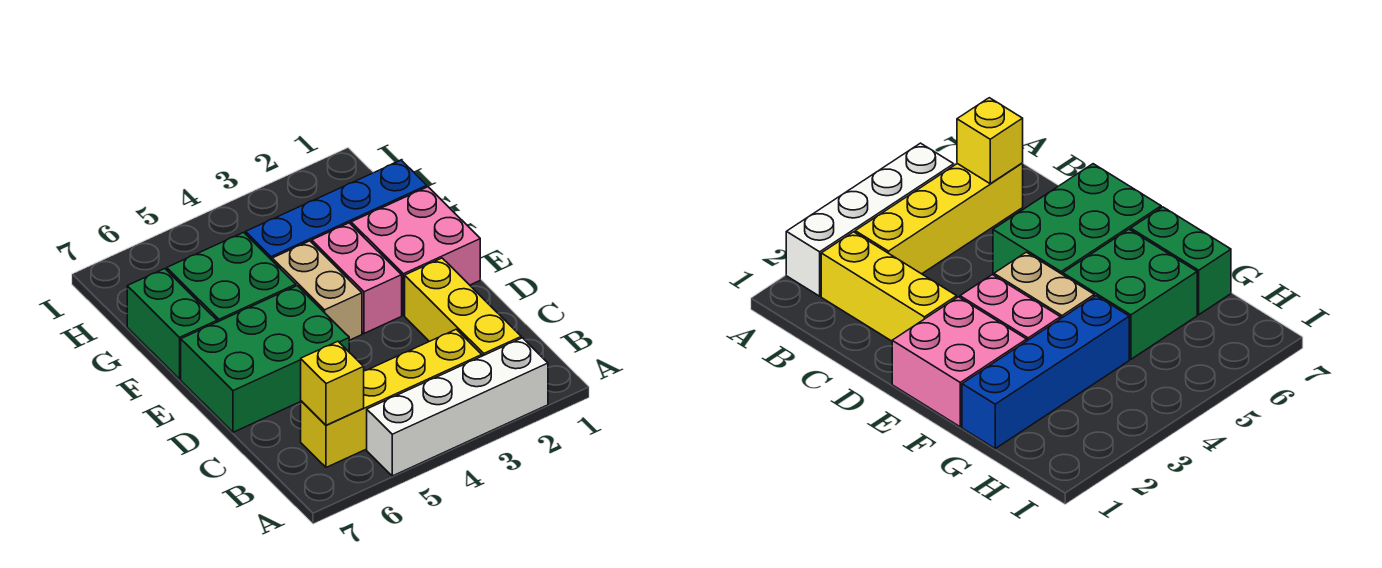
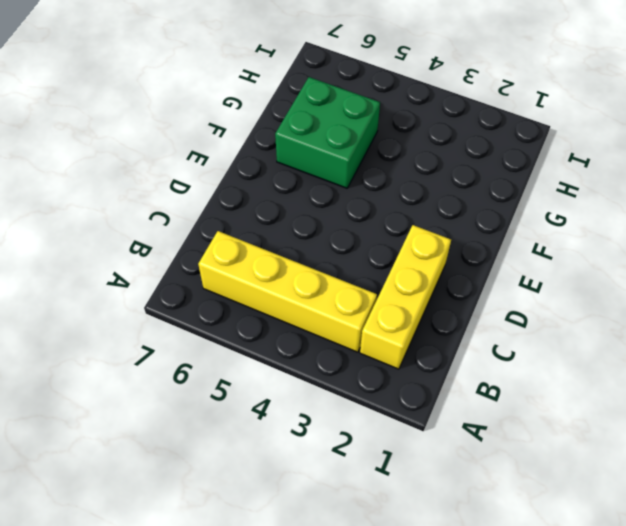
none -> white 1x4 brick [367,338,548,476]
none -> green 2x3 brick [181,286,349,432]

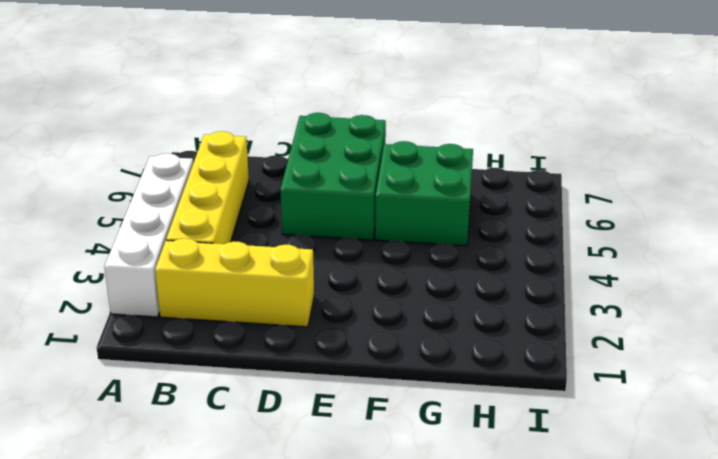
none -> pink 2x2 brick [351,187,480,315]
none -> pink 1x2 brick [312,223,402,333]

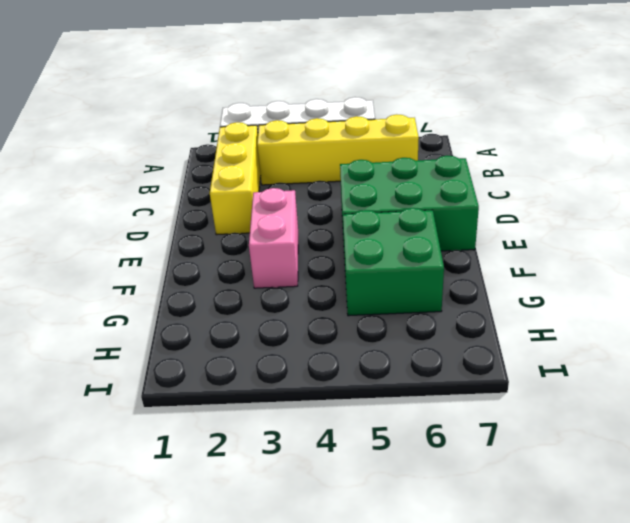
none -> pink 2x2 brick [351,187,480,315]
none -> tan 1x2 brick [272,241,362,340]

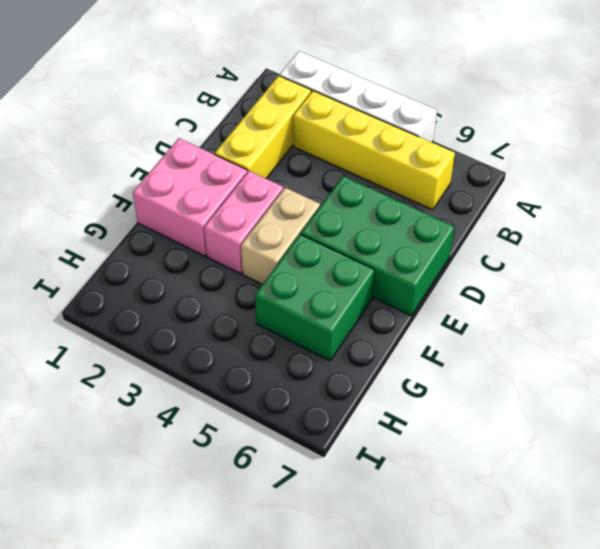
none -> green 1x2 brick [127,269,217,379]
none -> blue 1x4 brick [246,160,427,260]

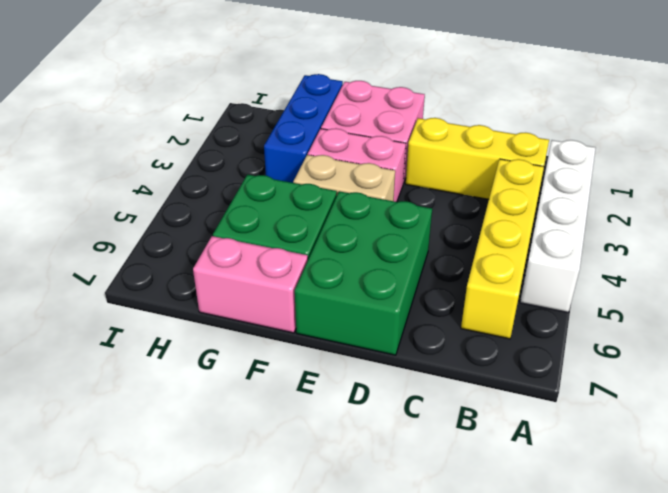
pink 1x2 brick [193,236,308,333] -> green 1x2 brick [127,269,217,379]
blue 1x3 brick [264,74,343,183] -> blue 1x4 brick [246,160,427,260]
none -> yellow 1x1 brick [301,341,364,425]

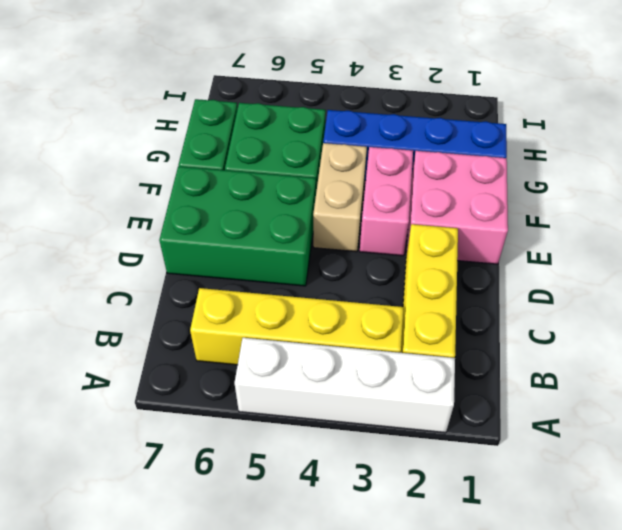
none -> yellow 1x1 brick [301,341,364,425]

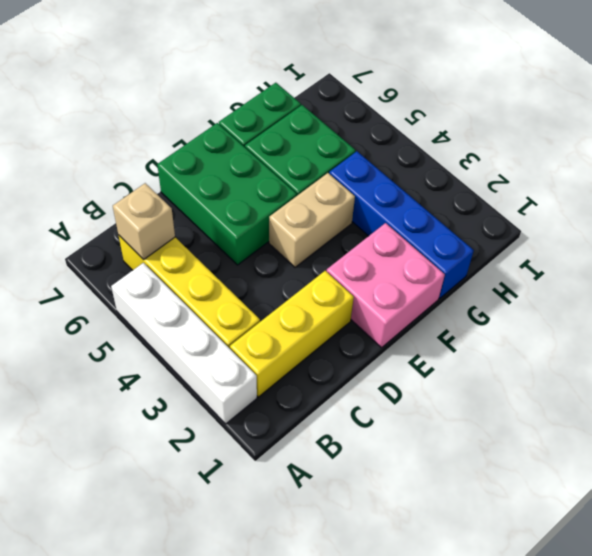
tan 1x1 brick [113,183,175,260] -> yellow 1x1 brick [301,341,364,425]
none -> pink 1x2 brick [312,223,402,333]

